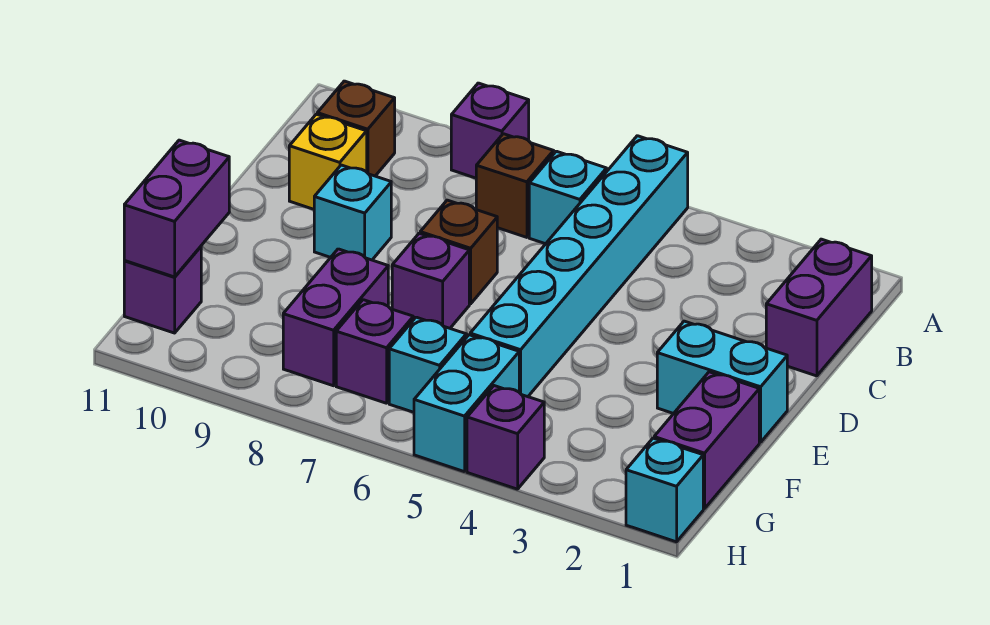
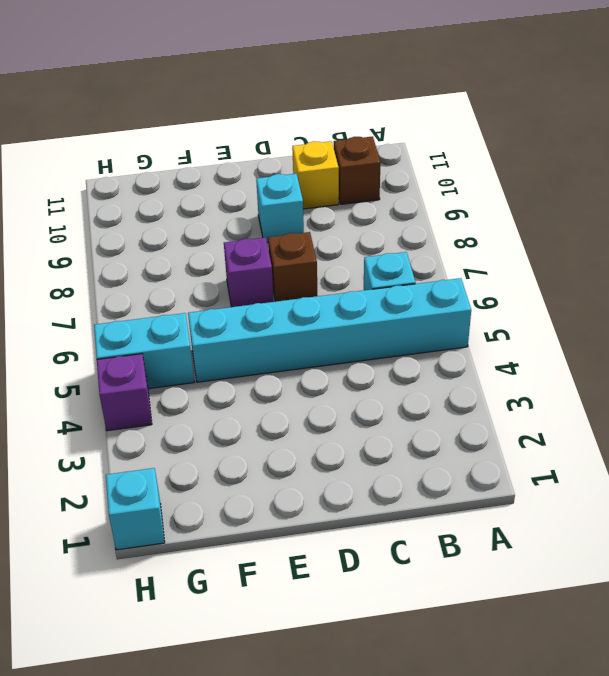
none -> purple 1x1 brick [451,83,529,178]
none -> purple 1x2 brick [766,239,872,376]
none -> brown 1x1 brick [476,134,554,237]

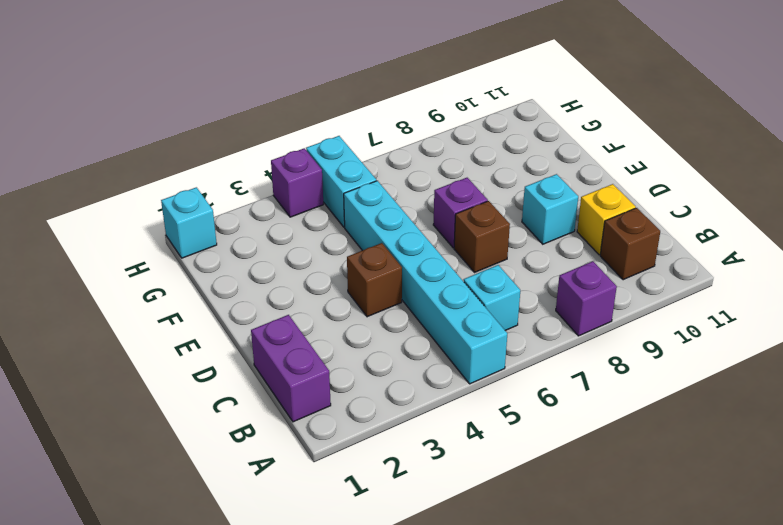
brown 1x1 brick [347,243,402,317] -> brown 1x1 brick moved to [476,134,554,237]
none -> cyan 1x2 brick [657,321,787,442]
none -> purple 1x2 brick [654,372,759,509]
none -> purple 1x2 brick [283,249,388,386]

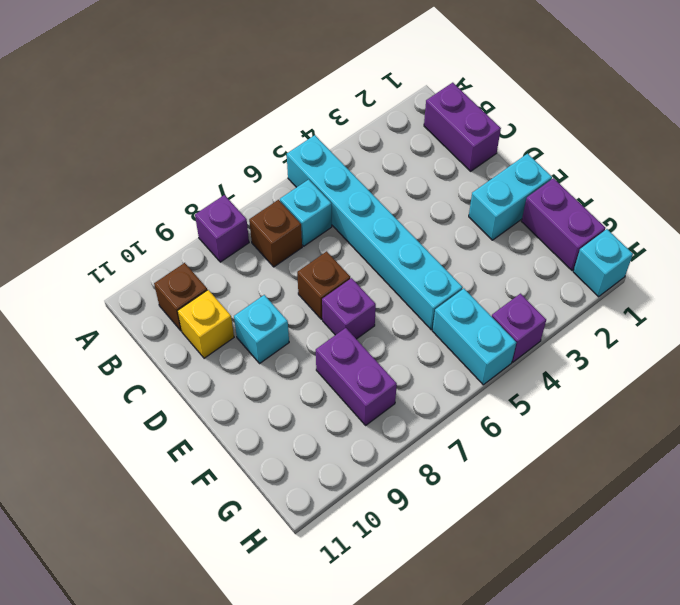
none -> cyan 1x1 brick [389,317,466,412]
none -> purple 1x1 brick [336,300,413,403]
none -> purple 1x1 brick [124,247,201,333]

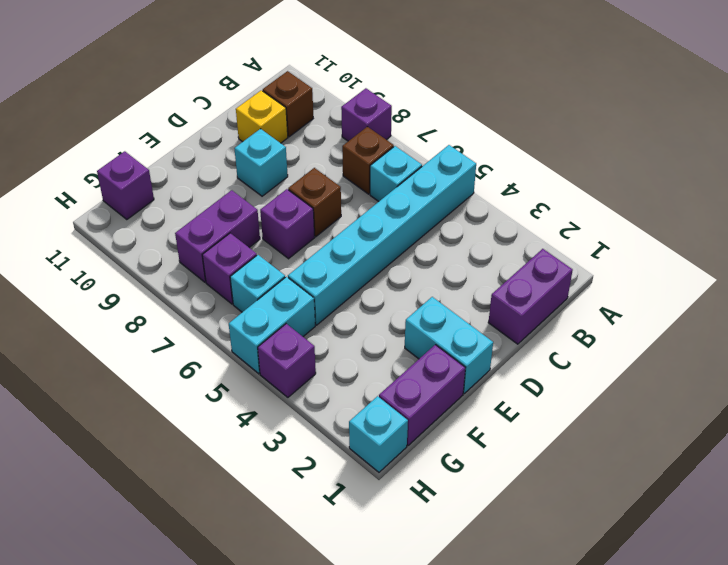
none -> purple 1x2 brick [124,140,229,277]

